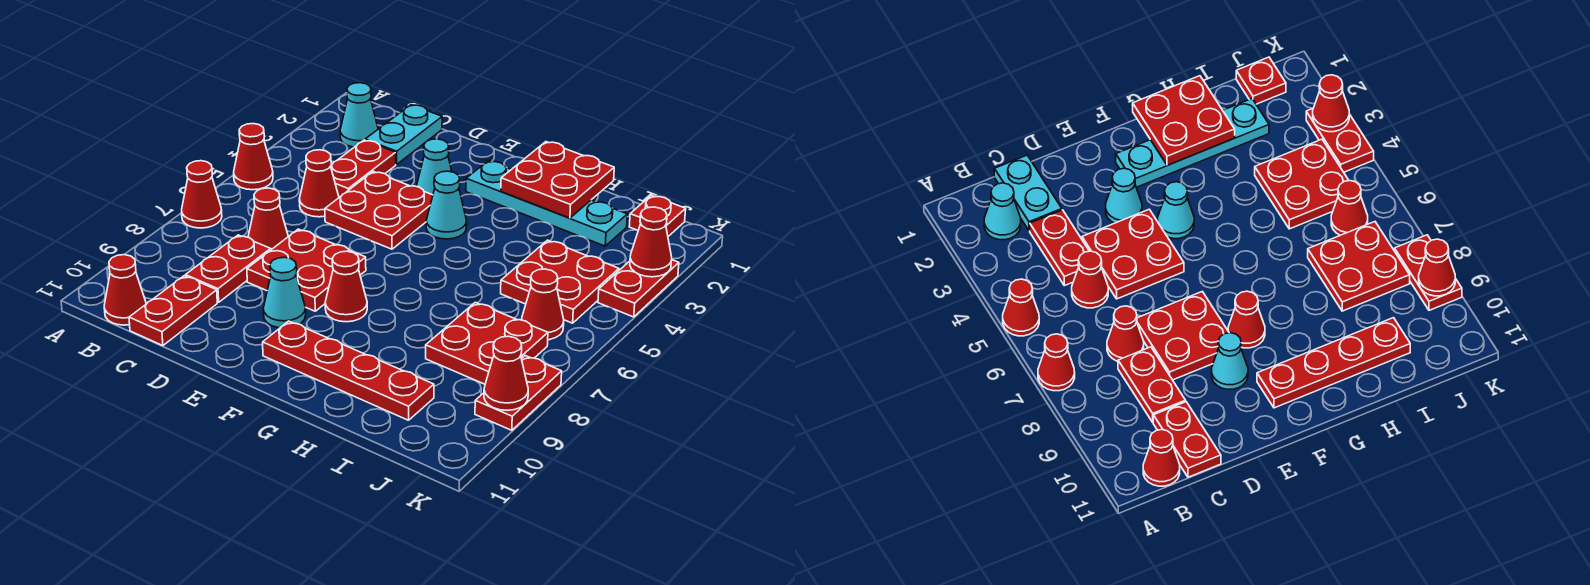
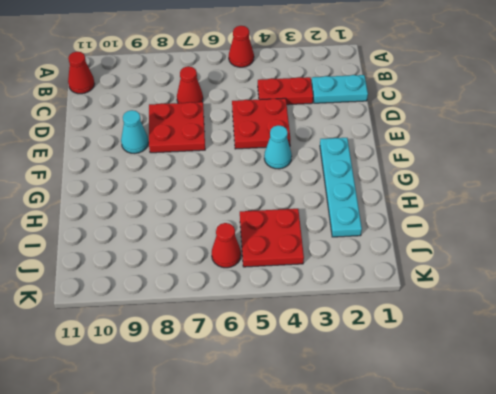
none -> red 1x1 cone [182,161,222,228]
none -> cyan 1x1 cone [340,83,378,147]
none -> red 1x1 cone [299,150,339,217]

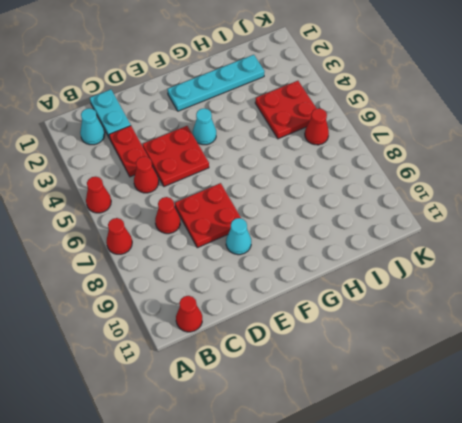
none -> red 1x2 plate [185,235,271,302]
none -> red 1x2 plate [129,276,217,346]
none -> cyan 1x1 cone [416,139,452,195]

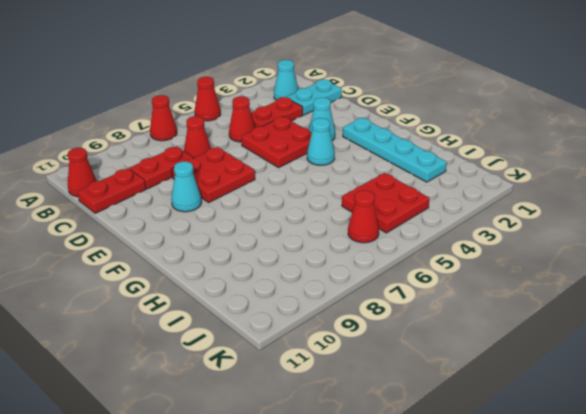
none -> red 1x1 cone [325,251,367,322]
none -> red 1x4 plate [263,321,434,420]
none -> red 2x2 plate [426,302,548,384]

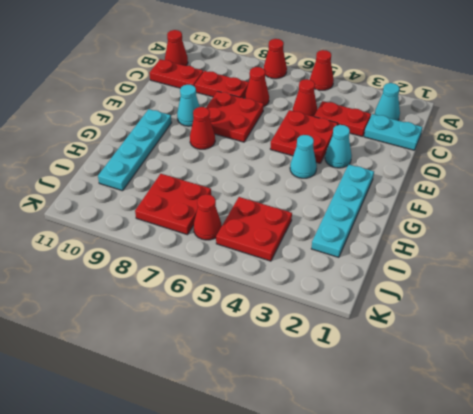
cyan 1x4 plate [98,109,172,191] -> red 1x4 plate [263,321,434,420]
none -> red 1x1 plate [629,195,686,236]
none -> red 1x2 plate [598,260,679,317]
none -> red 1x2 plate [475,356,562,430]

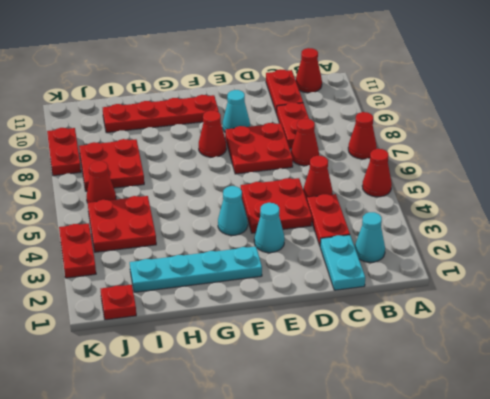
none -> red 2x2 plate [501,142,614,218]
none -> red 1x1 cone [630,207,672,277]
none -> red 1x1 cone [484,336,528,410]

